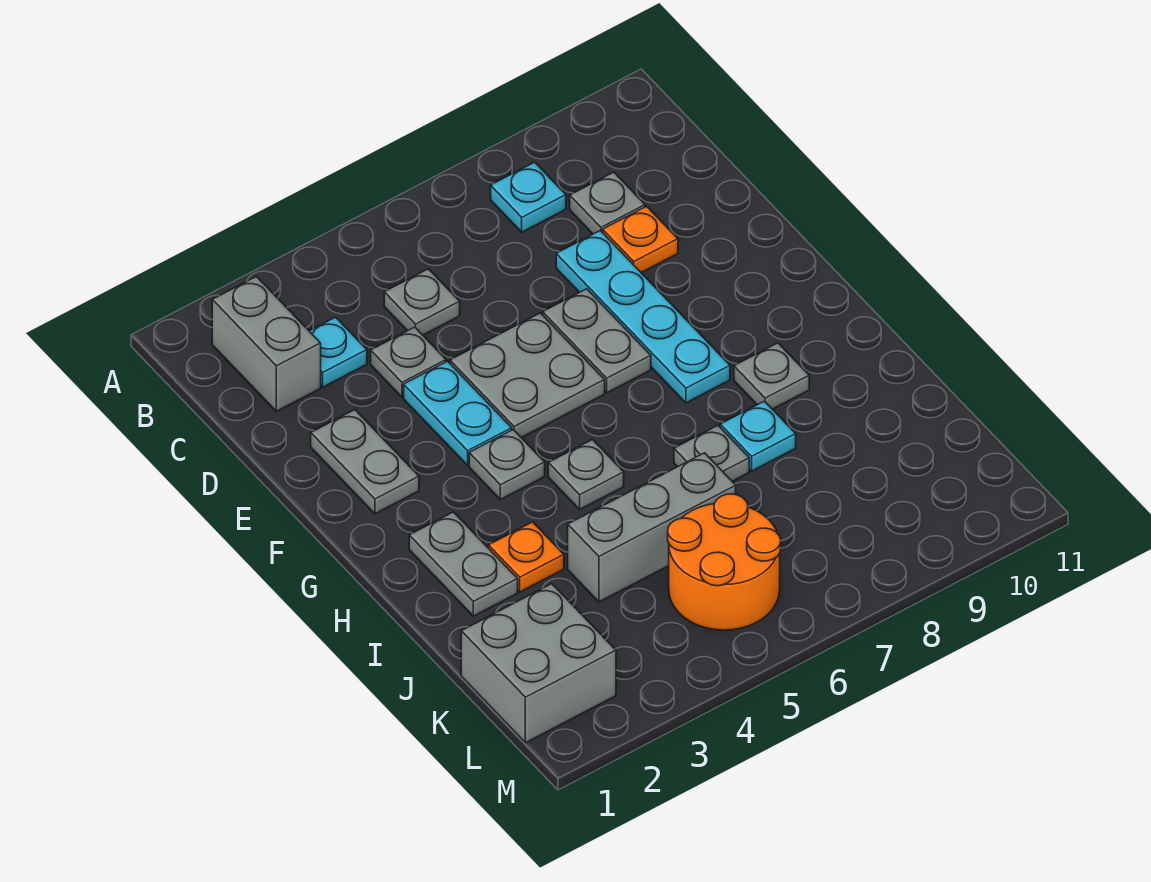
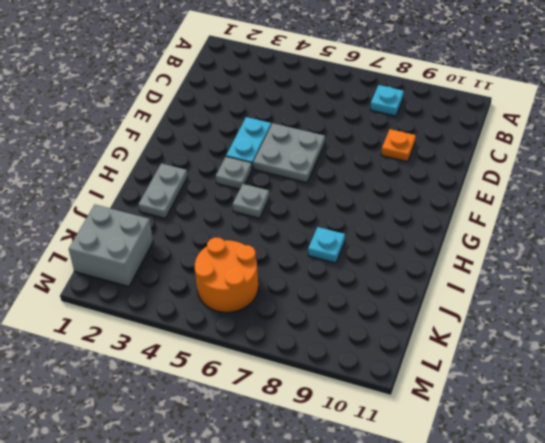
none -> grey 1x2 brick [212,277,321,411]
none -> cyan 1x1 plate [310,317,367,387]
none -> grey 1x1 plate [384,269,460,335]

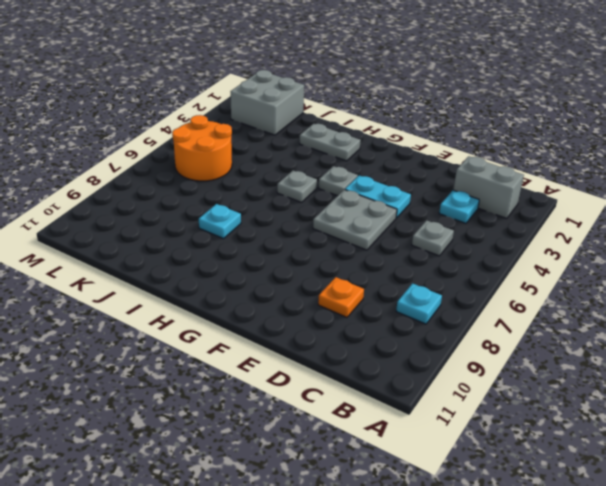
none -> grey 1x1 plate [570,172,645,234]
none -> grey 1x1 plate [371,327,446,397]
none -> cyan 1x4 plate [556,231,730,403]

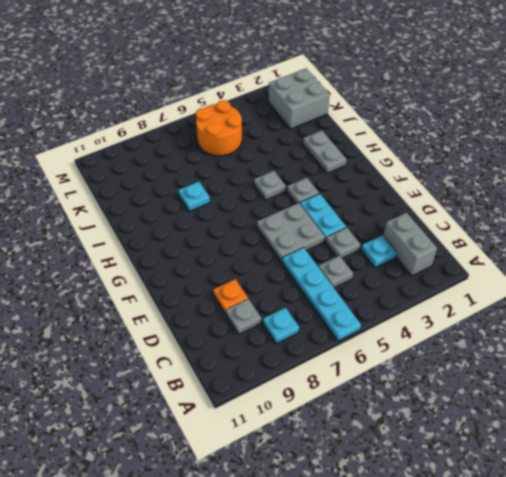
cyan 1x4 plate [282,247,361,341] -> cyan 1x4 plate moved to [556,231,730,403]
none -> grey 1x2 plate [311,410,419,514]
none -> grey 1x2 plate [543,289,651,393]
none -> grey 1x1 plate [734,343,809,409]

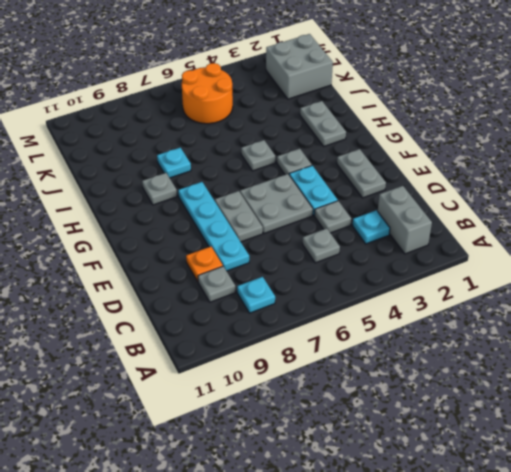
none -> orange 1x1 plate [488,522,564,592]
none -> grey 1x1 plate [674,426,749,481]
none -> grey 1x3 brick [568,453,736,602]

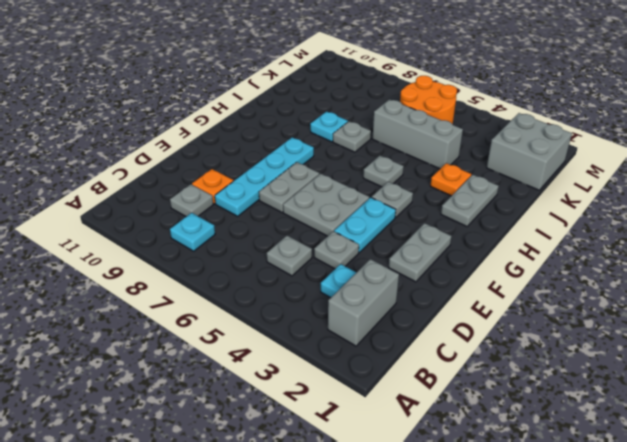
none -> grey 1x1 plate [734,343,809,409]

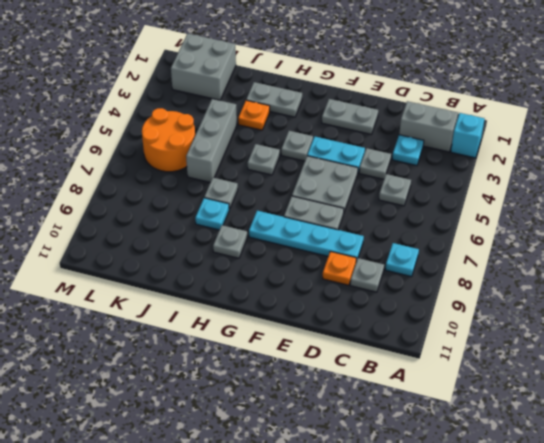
cyan 1x1 brick [451,113,485,158] -> none

